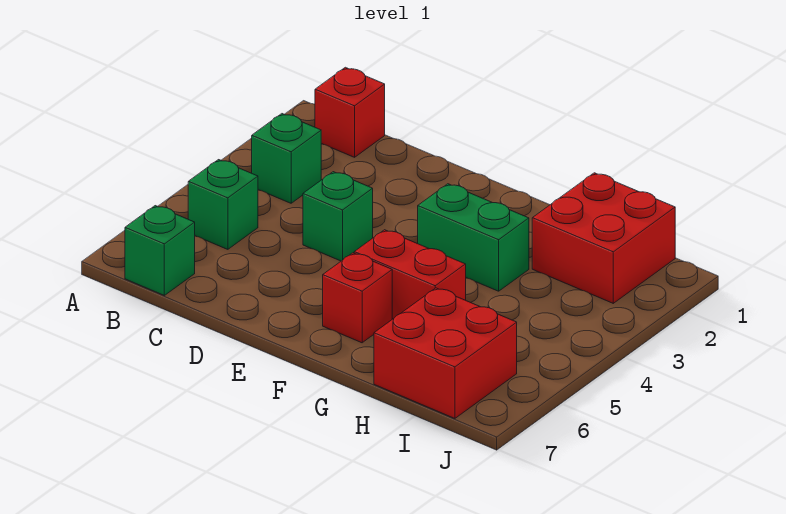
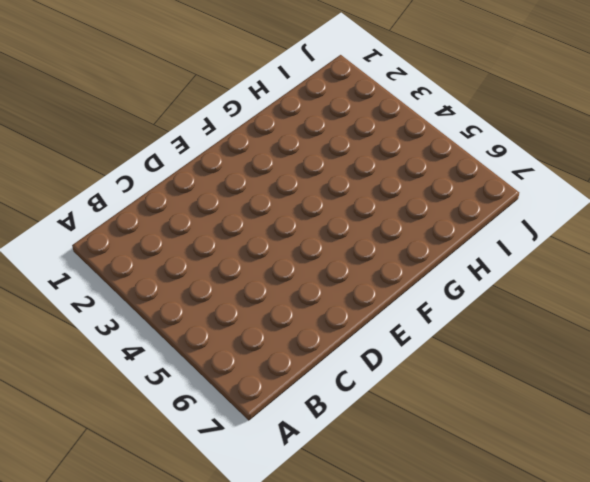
none -> red 1x1 brick [315,67,385,157]
none -> green 1x1 brick [252,114,321,203]

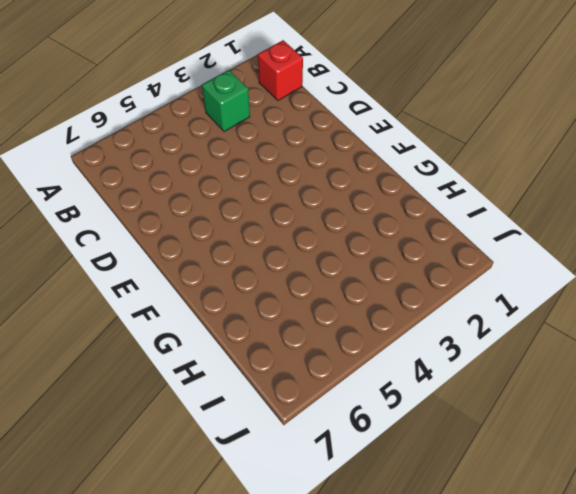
none -> green 1x1 brick [188,160,258,249]
none -> green 1x1 brick [125,206,195,295]

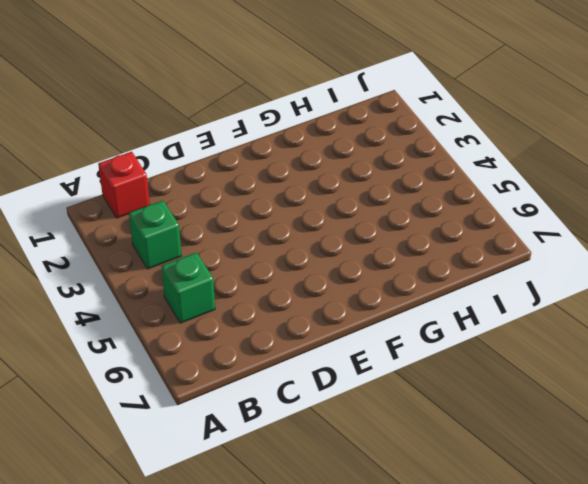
none -> green 1x1 brick [125,206,195,295]
none -> green 1x1 brick [303,172,373,261]

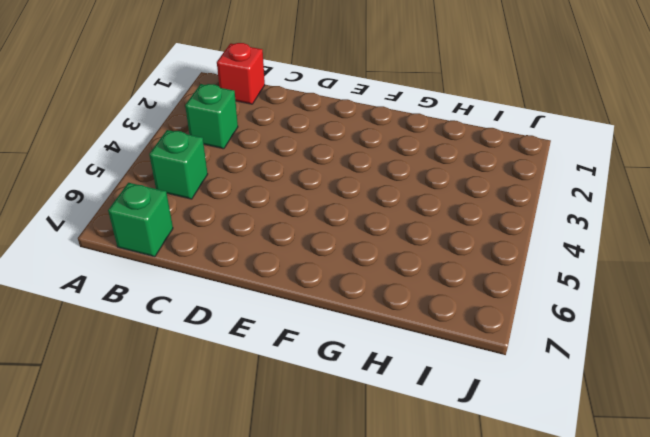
none -> green 1x1 brick [303,172,373,261]
none -> green 1x2 brick [418,184,529,291]

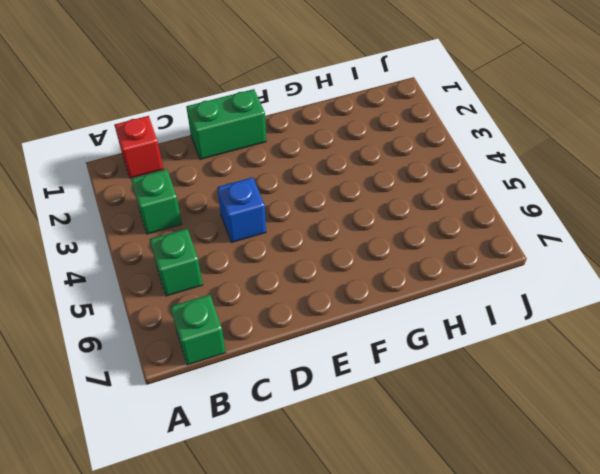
green 1x2 brick [186,89,266,159] -> green 1x2 brick moved to [418,184,529,291]
blue 1x1 brick [217,177,266,243] -> green 1x1 brick [303,172,373,261]
none -> red 1x2 brick [354,230,466,319]
none -> red 1x1 brick [323,253,392,343]

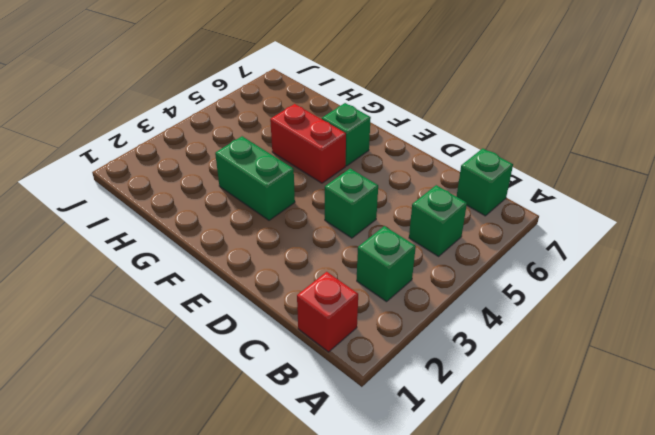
green 1x1 brick [322,103,371,166] -> red 1x1 brick [323,253,392,343]
none -> red 2x2 brick [532,173,675,303]
none -> red 2x2 brick [374,288,517,418]

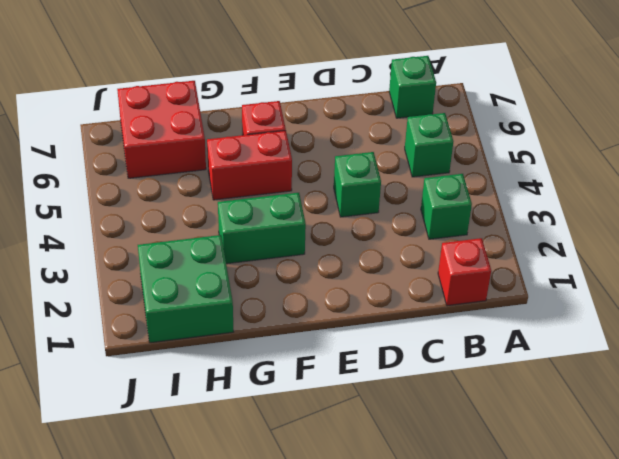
green 2x2 brick [138,235,234,343] -> red 2x2 brick [532,173,675,303]

